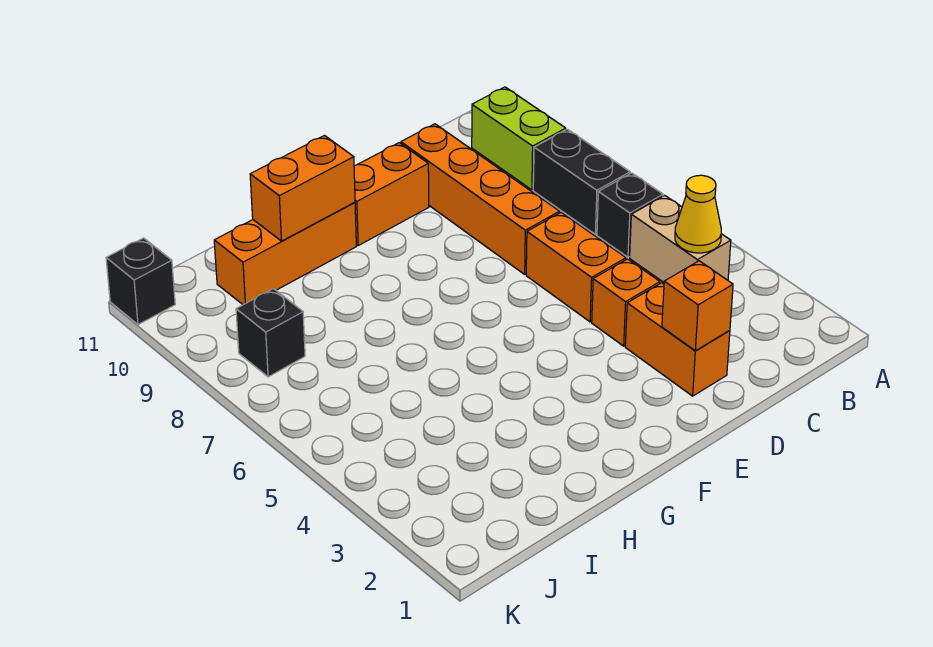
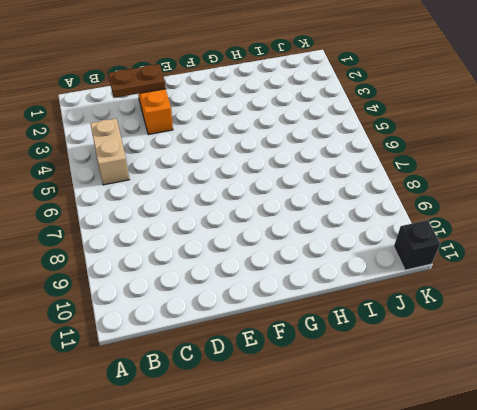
brown 1x2 plate [108,64,166,98] -> orange 1x1 brick [662,261,733,351]
none -> black 1x1 brick [597,173,663,257]
none -> black 1x2 brick [533,129,630,234]
none -> lime 1x2 brick [472,87,566,190]

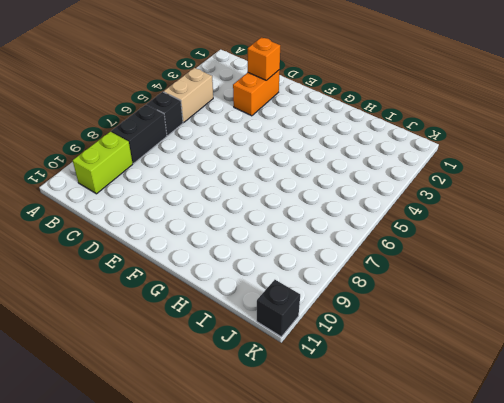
none -> orange 1x1 brick [592,259,660,346]
none -> orange 1x2 brick [526,212,626,322]
none -> orange 1x4 brick [401,124,560,274]

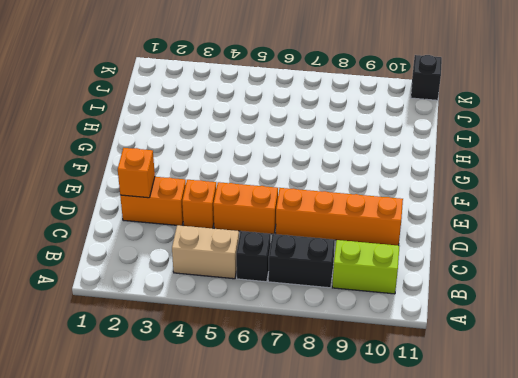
none -> orange 1x2 brick [354,143,429,245]
none -> orange 1x3 brick [214,203,356,305]
none -> black 1x1 brick [236,289,305,377]

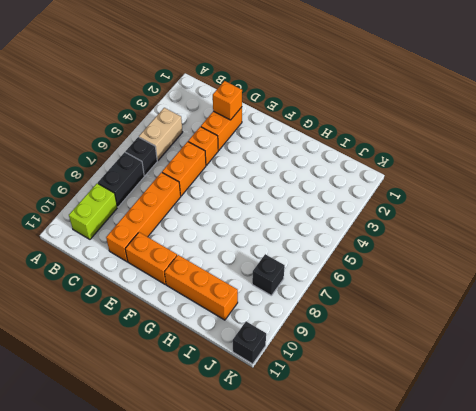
none -> yellow 1x1 cone [675,175,721,253]
none -> orange 1x2 brick [250,136,355,241]

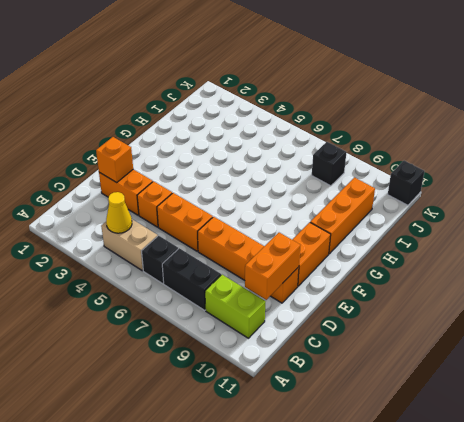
orange 1x2 brick [245,233,301,300] -> orange 1x2 brick moved to [250,136,355,241]

